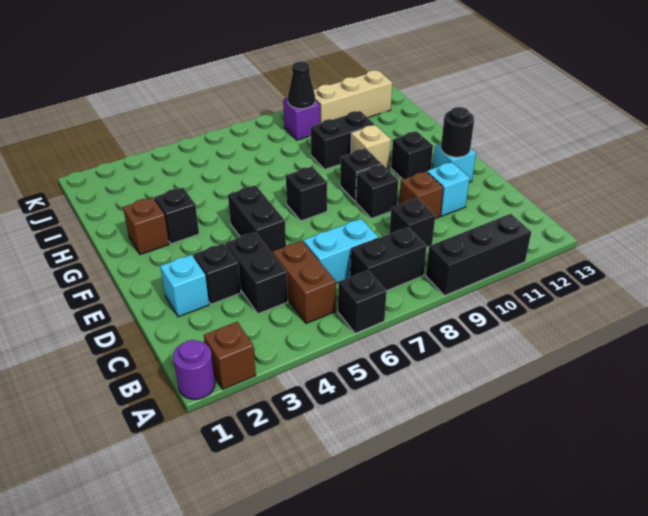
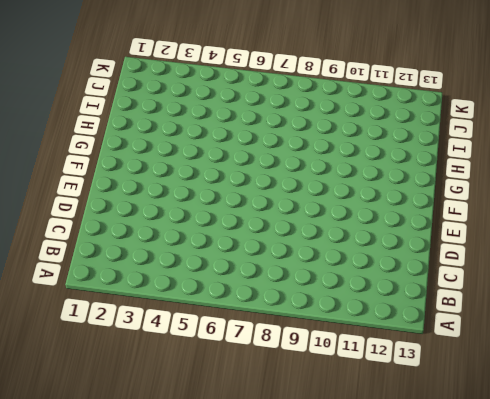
none -> purple 1x1 round brick [173,340,215,399]
none -> brown 1x1 brick [204,322,256,389]
none -> black 1x1 brick [338,270,387,333]

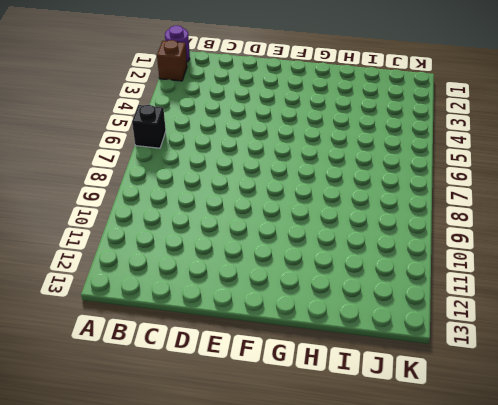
none -> black 1x3 brick [426,214,531,296]
none -> brown 1x2 brick [272,241,336,324]
none -> black 1x2 brick [350,227,427,291]

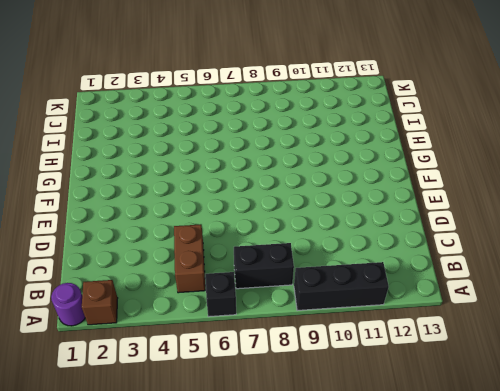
none -> black 1x2 brick [226,232,288,314]
none -> cyan 1x2 brick [303,219,378,283]
none -> black 1x1 brick [389,198,435,247]

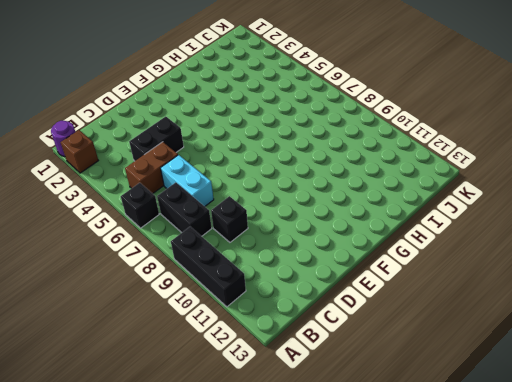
none -> cyan 1x1 brick [160,255,209,317]
none -> black 1x1 brick [193,243,241,304]
none -> brown 1x1 brick [399,171,443,219]

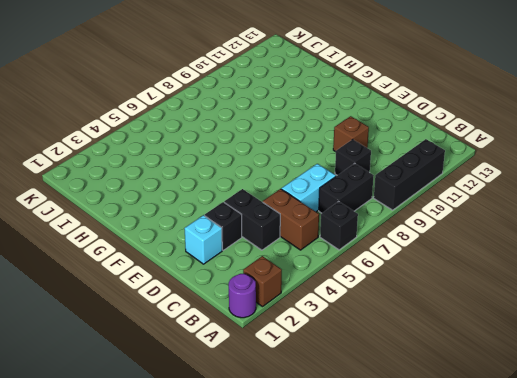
none -> cyan 1x1 brick [427,162,470,216]
none -> black 1x2 brick [228,185,286,254]
none -> black 1x1 brick [356,164,399,219]

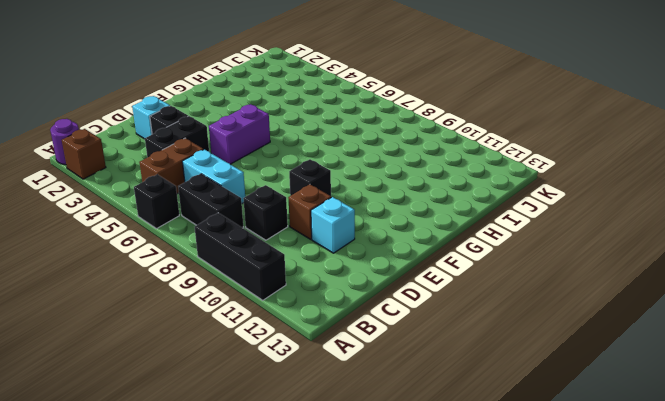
purple 1x2 brick [209,104,270,164] -> black 1x2 brick [228,185,286,254]
none -> cyan 1x1 brick [433,144,476,182]
none -> black 1x1 brick [286,167,327,221]
none -> black 1x1 brick [340,148,381,201]

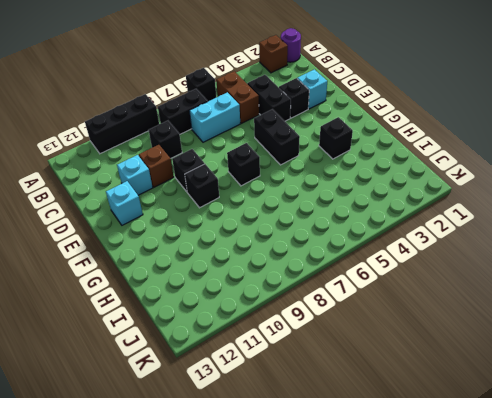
none -> black 1x1 brick [391,131,433,179]
none -> brown 1x1 brick [123,197,169,255]
none -> tan 1x1 brick [351,125,391,169]

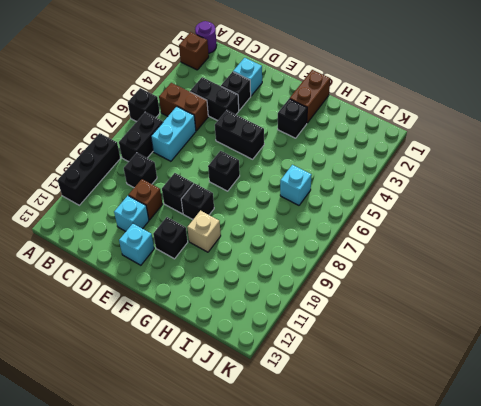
brown 1x2 brick [290,70,330,123] -> brown 1x1 brick [123,197,169,255]
cyan 1x1 brick [280,165,312,205] -> none
none -> black 1x2 brick [311,111,375,169]
none -> purple 1x1 brick [283,98,320,140]
none -> tan 1x3 brick [314,70,392,123]

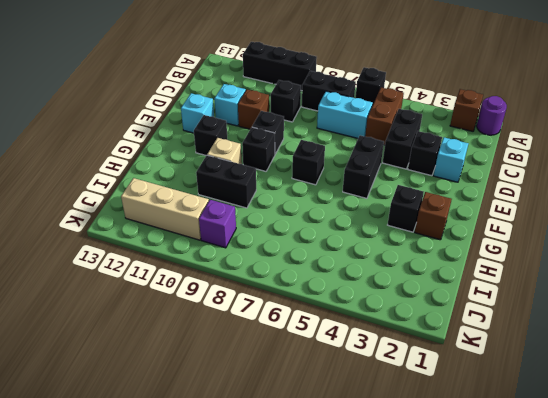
none -> black 1x1 round brick [441,107,474,157]
none -> black 1x1 cone [288,61,315,109]

